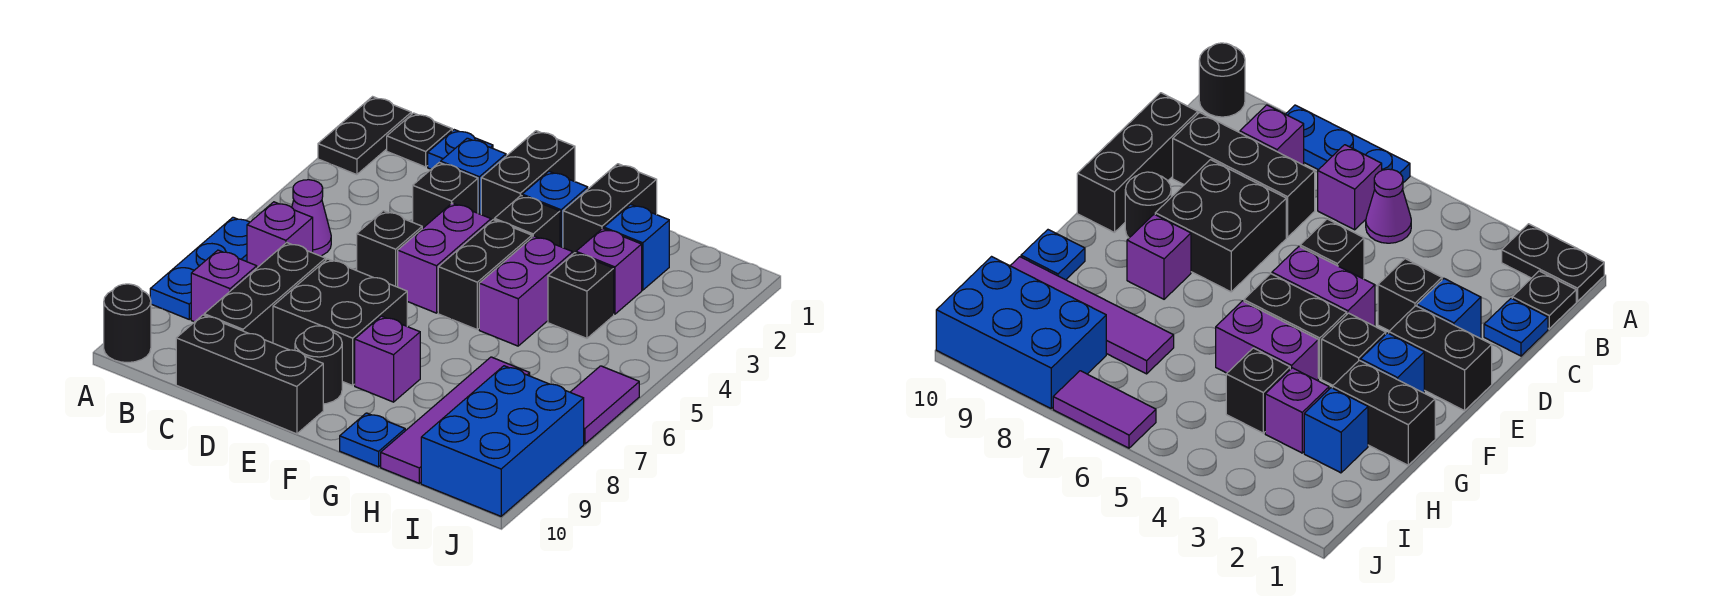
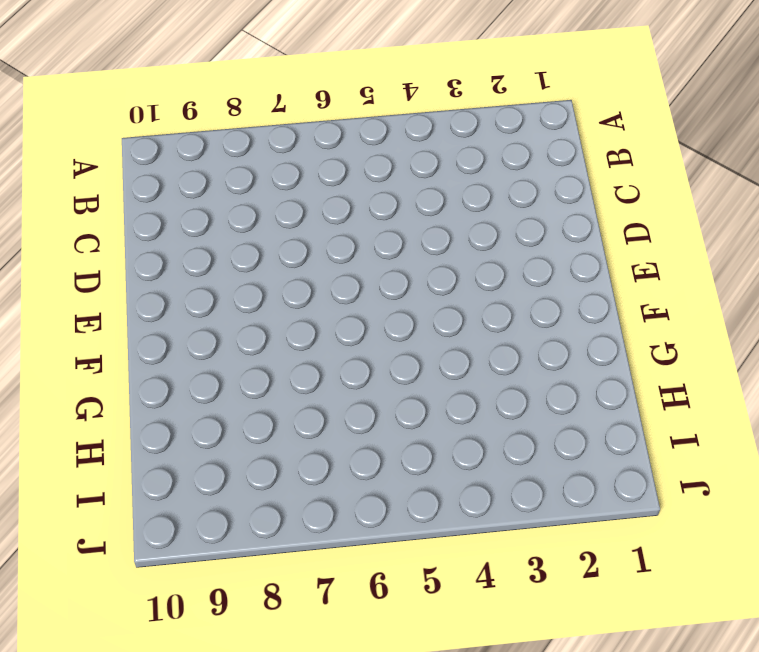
none -> black 1x2 plate [318,97,411,175]
none -> blue 1x3 plate [150,217,250,319]
none -> black 1x1 round brick [104,284,151,363]
none -> black 1x1 plate [387,113,452,167]

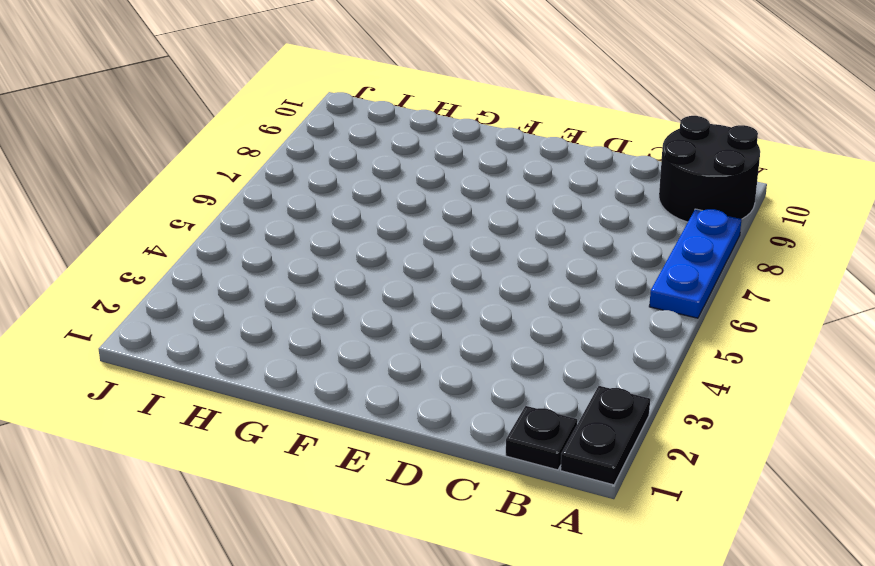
black 2x2 round brick [659,116,760,222] -> black 1x1 round brick [104,284,151,363]
none -> purple 1x1 cone [292,180,331,256]
none -> purple 1x1 brick [247,202,313,268]
none -> purple 1x1 brick [191,250,257,322]
none -> blue 1x1 plate [428,130,493,169]

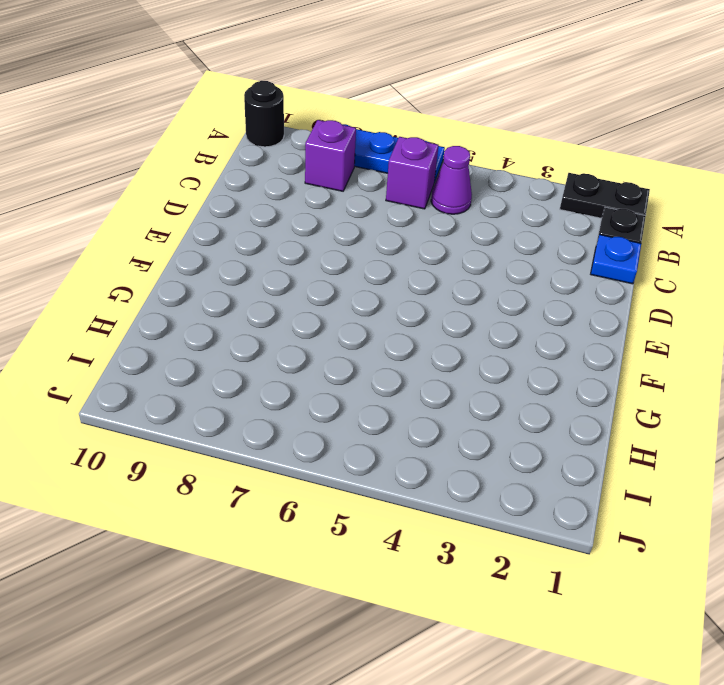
none -> black 1x3 brick [204,243,326,343]
none -> black 1x3 brick [176,315,323,434]
none -> blue 1x1 brick [441,138,506,214]
none -> black 1x1 brick [413,162,478,229]

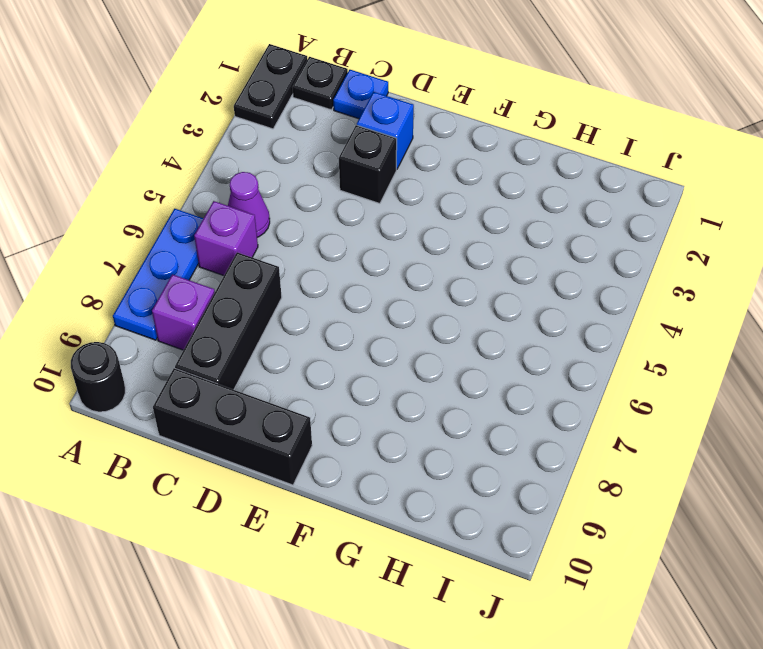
none -> black 1x1 brick [357,211,422,287]
none -> black 2x2 brick [273,259,407,385]
none -> black 1x2 brick [481,131,575,221]
none -> purple 1x2 brick [398,203,491,313]

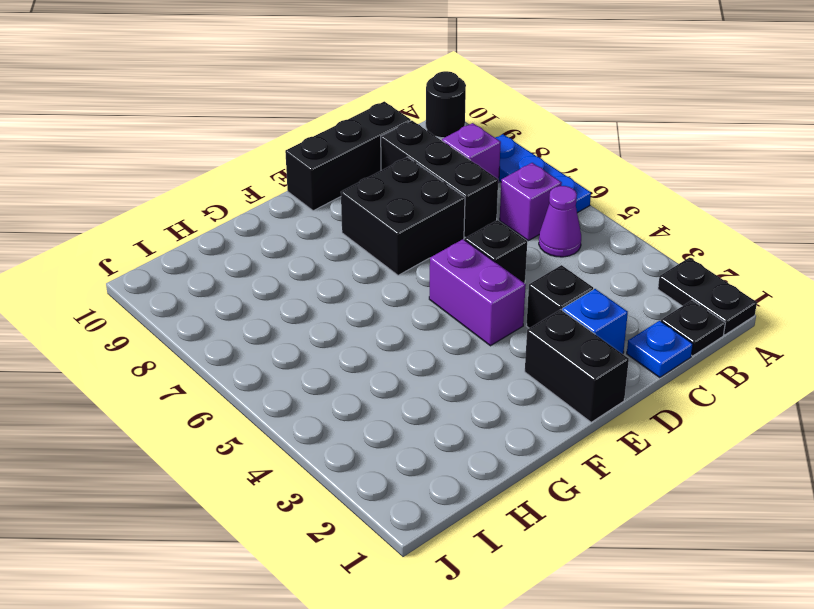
none -> black 1x1 round brick [295,326,342,404]
none -> blue 1x1 brick [522,171,588,248]
none -> black 1x1 brick [494,196,560,246]
none -> black 1x2 brick [438,220,532,329]

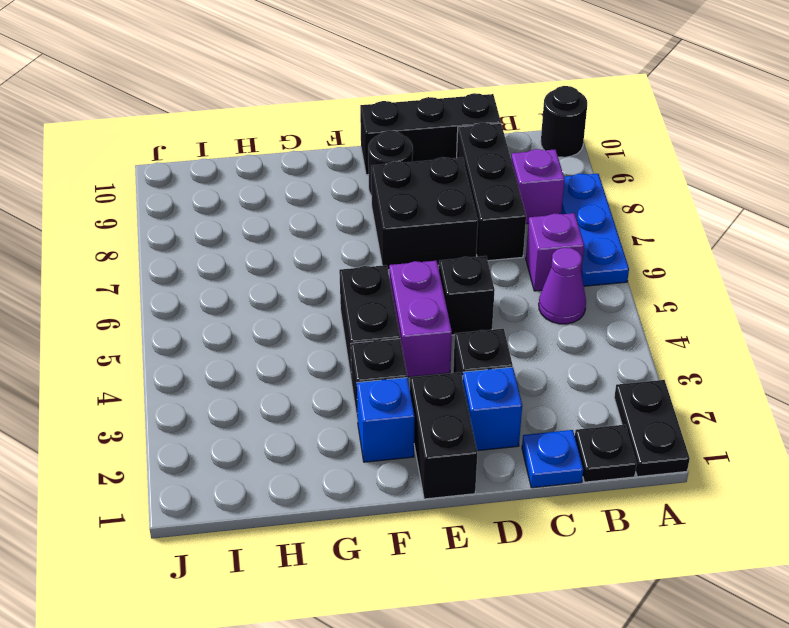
none -> purple 1x1 brick [355,316,420,402]
none -> black 1x2 brick [563,164,657,254]
none -> purple 1x2 brick [479,236,573,346]
none -> blue 1x1 plate [340,413,405,467]

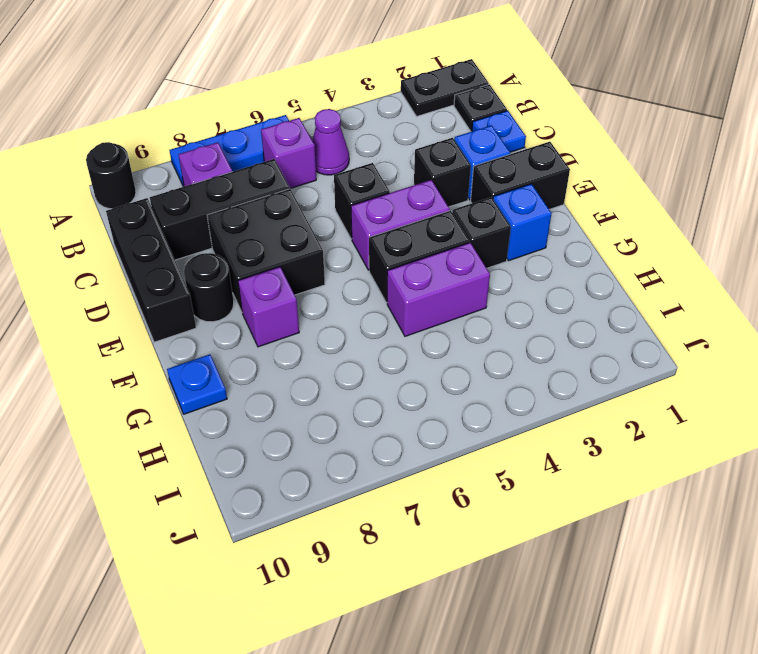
none -> black 1x2 brick [563,164,657,254]
none -> blue 1x1 brick [604,204,669,290]
none -> purple 1x1 brick [576,228,642,314]
none -> black 1x1 brick [548,253,614,338]

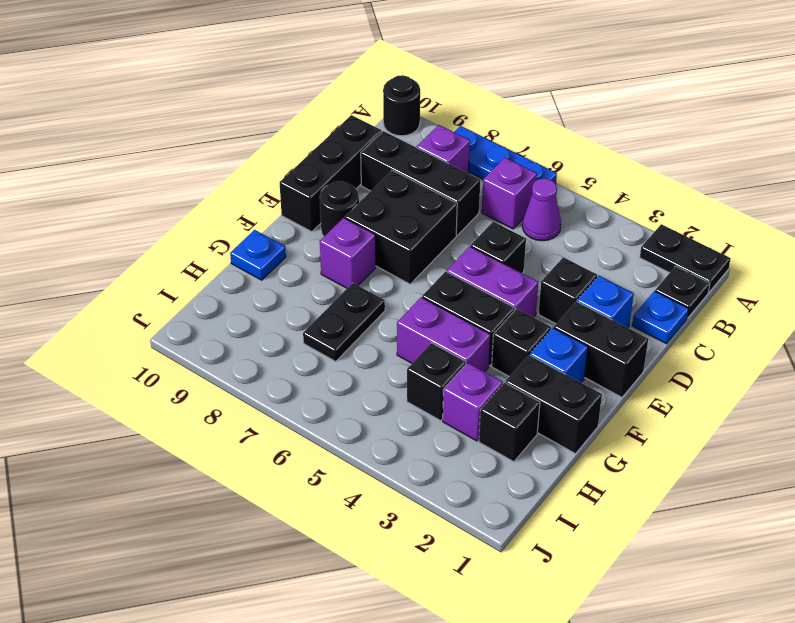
black 1x2 plate [303,283,385,361] -> purple 1x4 tile [381,357,530,483]
black 1x1 brick [479,383,540,462] -> blue 1x1 brick [604,204,669,290]
none -> blue 2x3 brick [421,366,584,516]
none -> purple 1x2 tile [570,366,639,444]

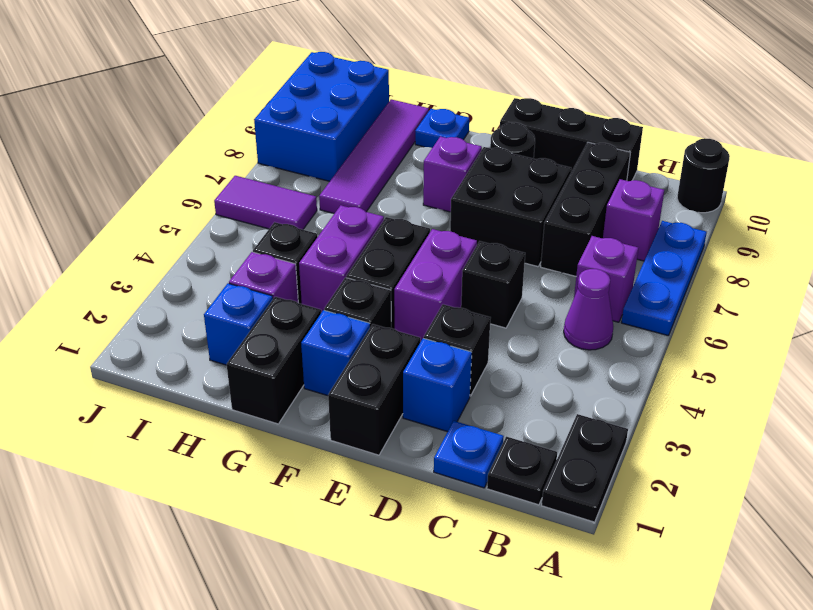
purple 1x2 tile [214,176,317,230] -> purple 1x2 tile turned to [570,366,639,444]

